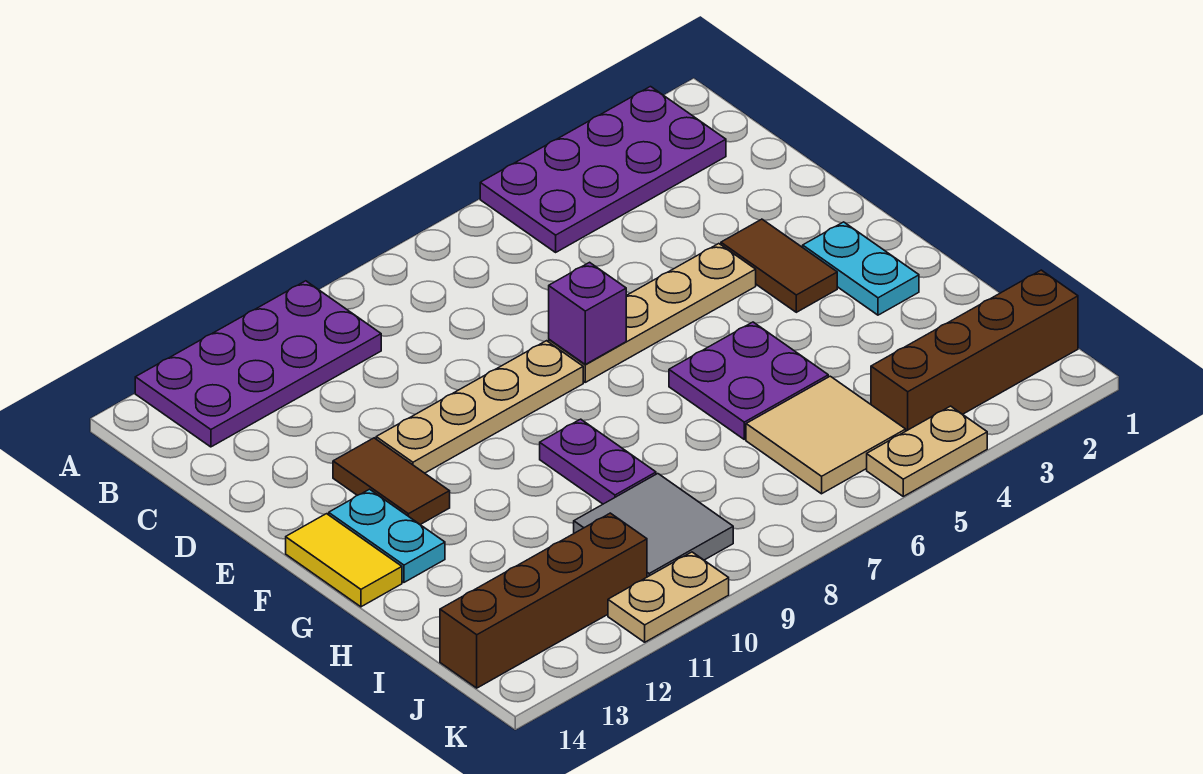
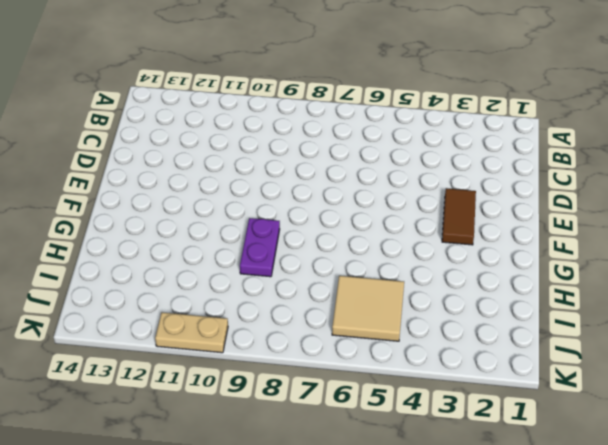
none -> purple 2x4 plate [480,87,726,252]
none -> purple 2x4 plate [135,281,381,447]
none -> tan 1x4 plate [549,244,756,382]

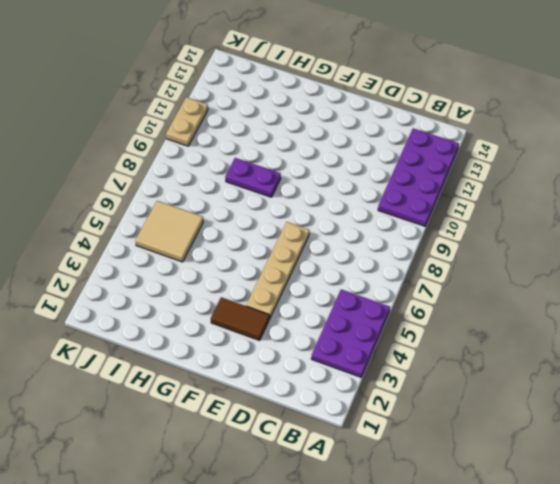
purple 2x3 plate [311,289,390,377] -> purple 2x4 plate [480,87,726,252]
none -> tan 1x4 plate [376,341,583,473]
none -> brown 1x2 tile [333,438,450,525]
none -> cyan 1x2 plate [803,222,919,315]

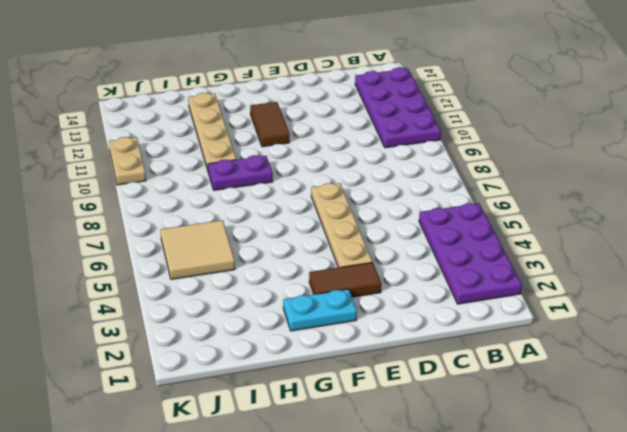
brown 1x2 tile [250,102,289,147] -> brown 1x2 tile turned to [333,438,450,525]
tan 1x4 plate [188,93,236,170] -> tan 1x4 plate moved to [376,341,583,473]
none -> cyan 1x2 plate [329,489,445,582]
none -> yellow 1x2 tile [286,514,402,607]
none -> purple 2x2 plate [669,322,828,439]

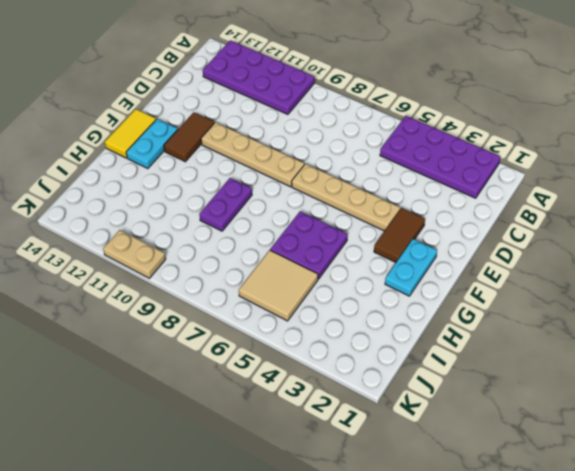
none -> grey 2x2 tile [574,474,733,577]
none -> brown 1x4 brick [871,270,1078,431]
none -> brown 1x4 brick [440,513,647,688]

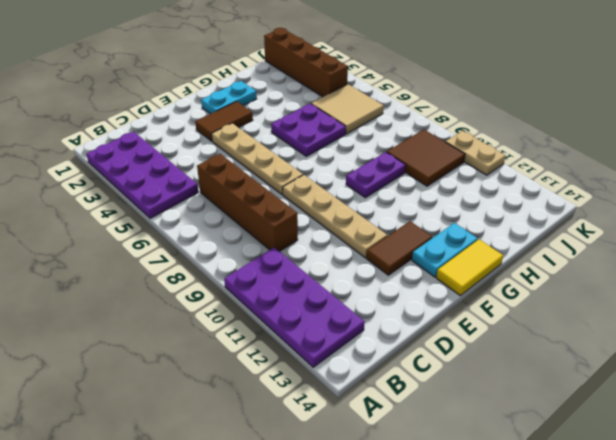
brown 1x4 brick [197,154,298,251] -> brown 1x4 brick moved to [440,513,647,688]
brown 2x2 tile [387,130,465,186] -> grey 2x2 tile [574,474,733,577]
none -> tan 1x2 plate [867,406,987,496]
none -> purple 1x1 brick [549,262,626,364]

